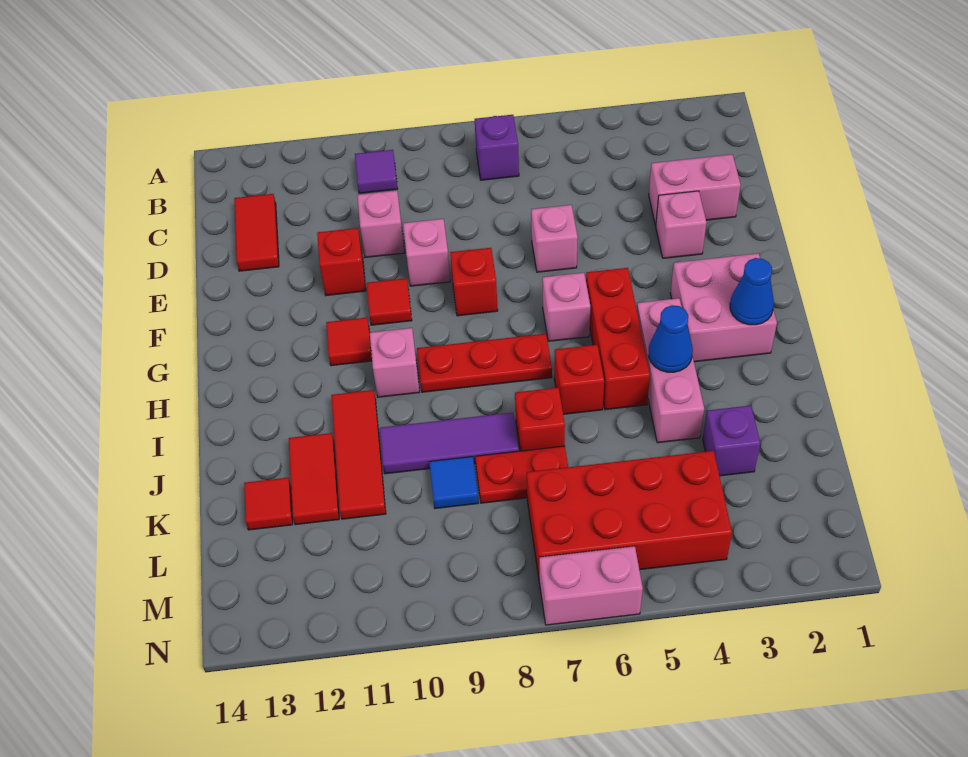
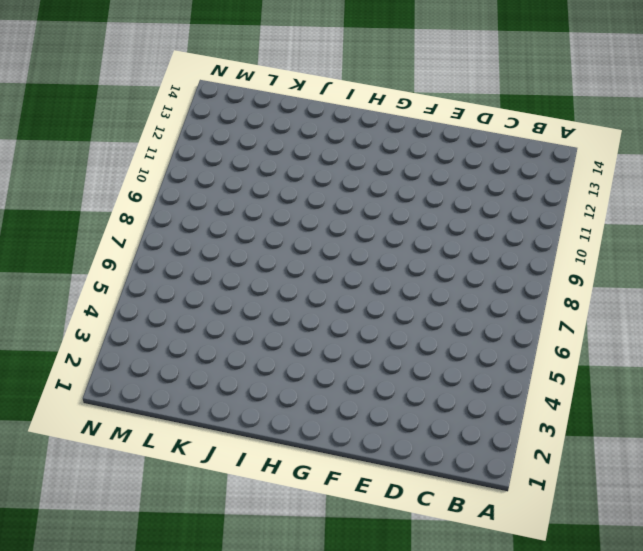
none -> purple 1x1 brick [475,115,519,180]
none -> purple 1x1 tile [355,150,398,193]
none -> red 1x2 tile [234,194,279,271]
none -> pink 1x2 brick [649,154,741,225]

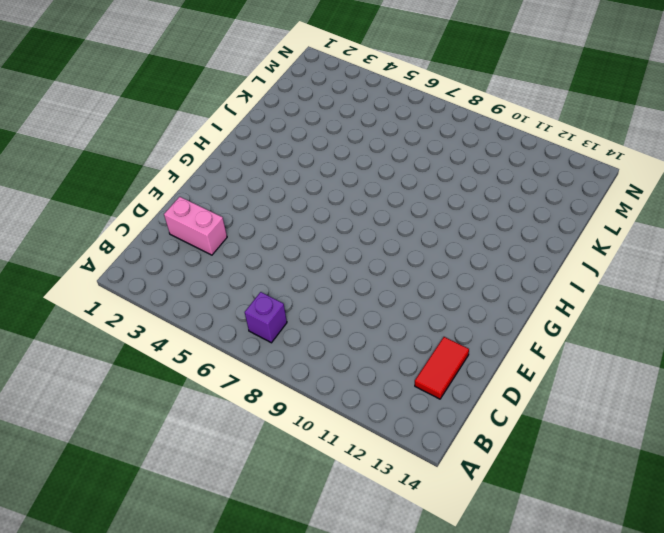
none -> purple 1x1 tile [355,150,398,193]
none -> pink 1x1 brick [357,191,404,257]
none -> pink 1x1 brick [656,191,707,258]
none -> pink 1x1 brick [531,205,578,272]

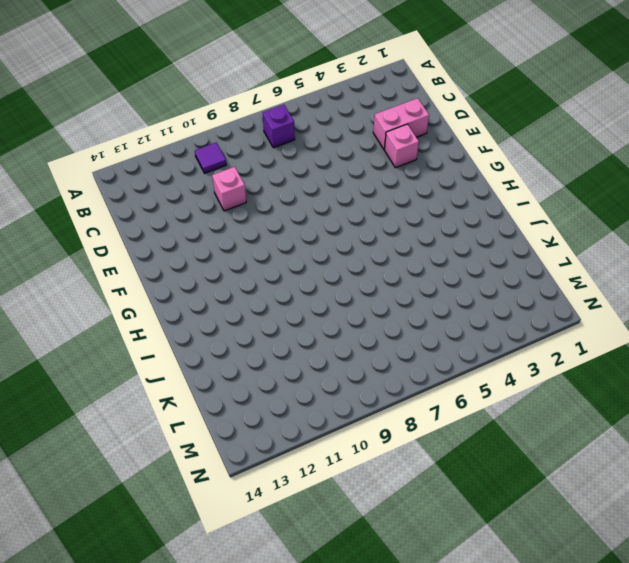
none -> red 1x2 tile [234,194,279,271]
none -> pink 1x1 brick [531,205,578,272]
none -> pink 1x1 brick [403,219,450,286]
none -> red 1x1 brick [317,228,366,296]

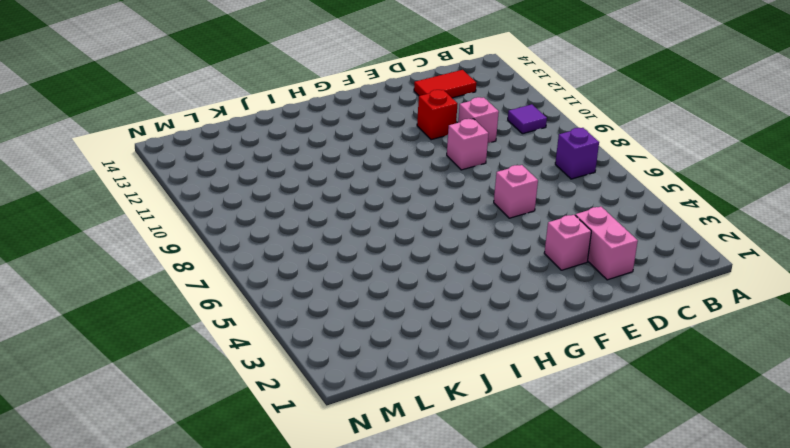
none -> red 1x1 brick [450,248,498,316]
none -> red 1x1 tile [367,278,412,325]
none -> pink 2x2 brick [670,253,777,362]
none -> red 1x3 brick [586,268,650,410]

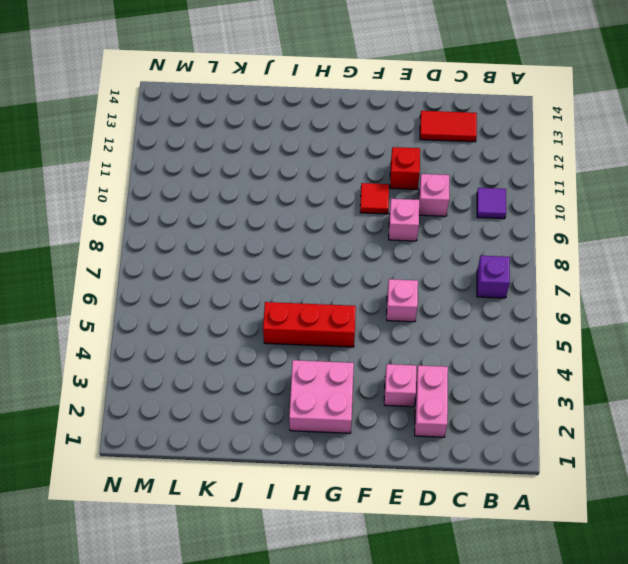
none -> red 1x1 brick [450,248,498,316]
none -> pink 1x1 brick [543,273,590,341]
none -> red 1x1 tile [326,318,372,366]
none -> pink 1x3 brick [637,298,704,443]

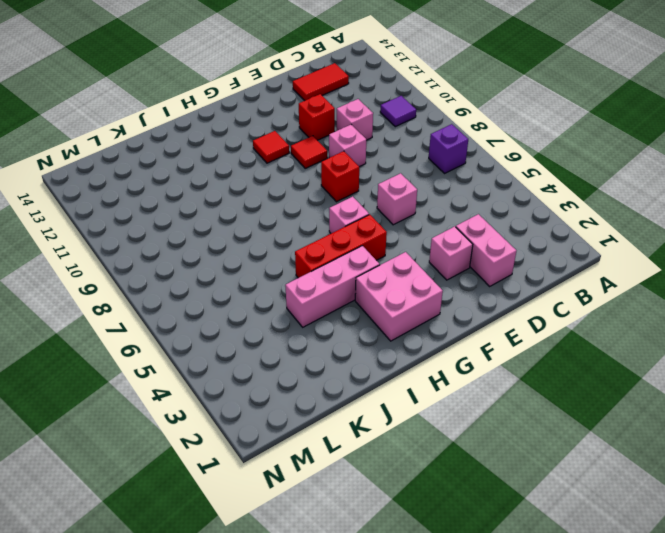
none -> red 1x3 plate [417,334,552,392]
none -> pink 1x1 brick [370,328,420,397]
none -> red 1x1 brick [554,345,604,414]
none -> red 1x3 tile [331,390,386,519]

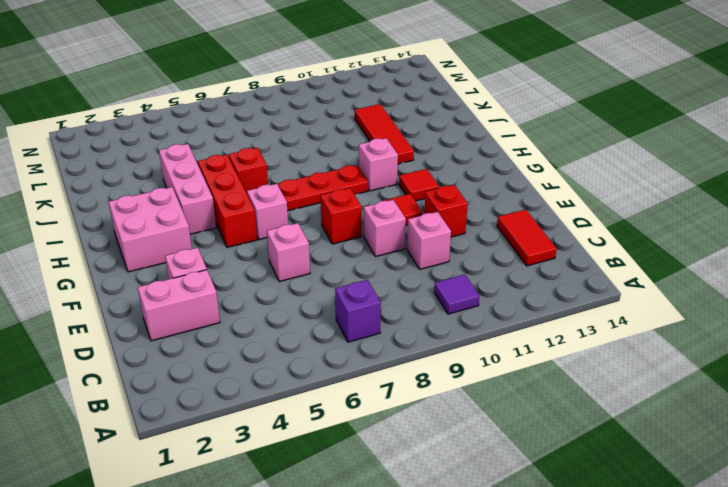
none -> red 1x1 brick [515,388,565,451]
none -> purple 1x3 tile [380,413,519,474]
none -> red 1x2 tile [289,433,339,525]
none -> purple 1x1 brick [703,406,760,476]

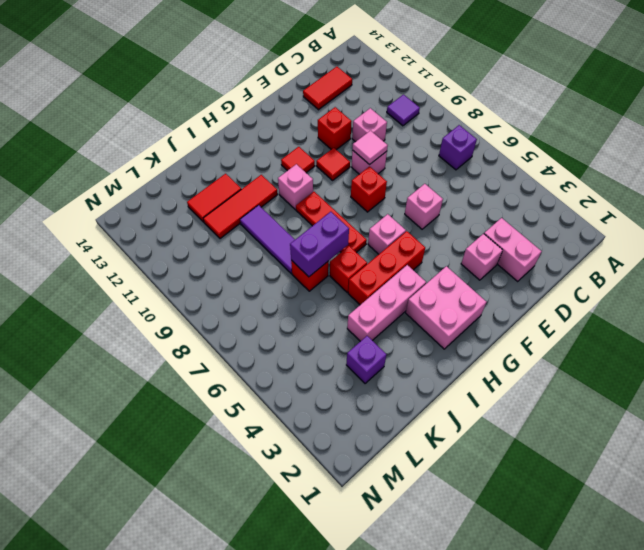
pink 1x1 tile [353,131,388,165] -> none
purple 1x2 brick [290,212,349,277] -> none
none -> red 1x2 plate [475,446,568,503]
none -> blue 1x1 tile [429,457,478,509]
none -> red 1x1 tile [244,478,293,530]
none -> red 2x4 brick [527,451,732,577]

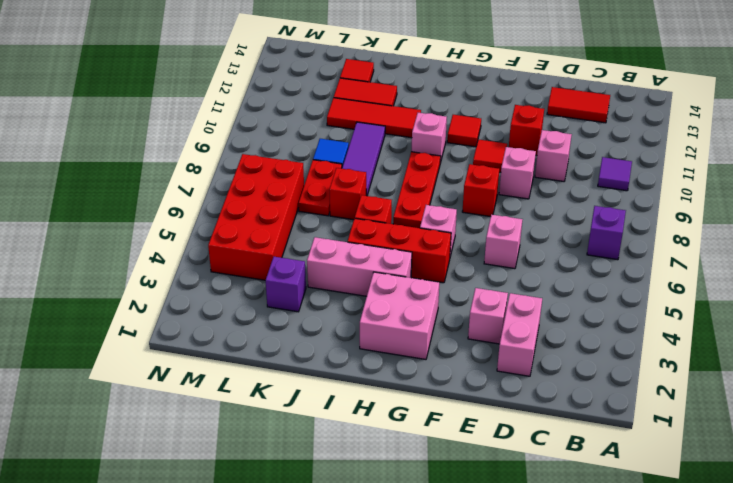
none -> pink 1x2 brick [539,546,643,625]
none -> blue 1x1 cone [730,258,774,325]
none -> blue 1x1 cone [649,305,693,372]

